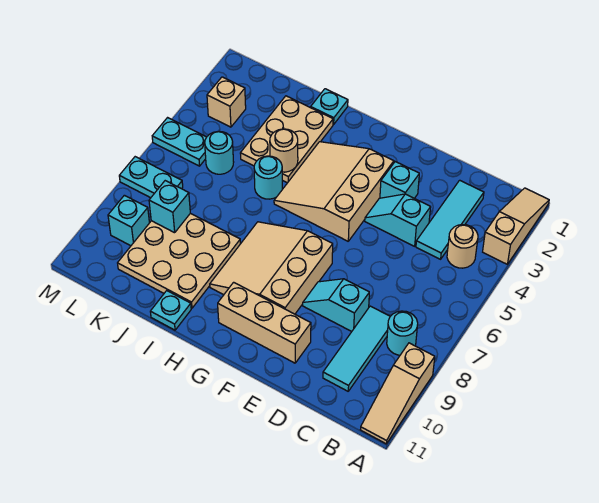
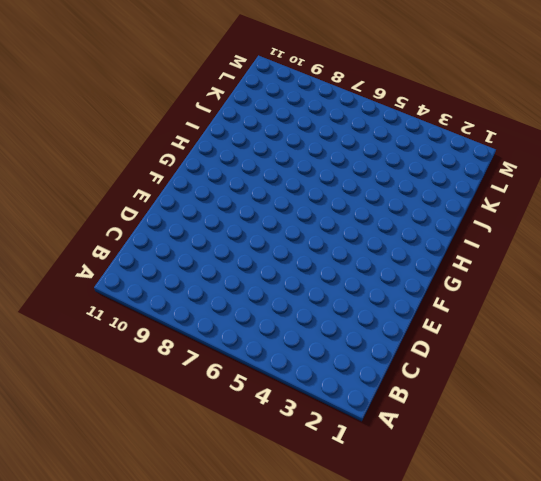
none -> tan 1x3 slope [483,188,549,264]
none -> tan 1x3 slope [360,343,435,444]
none -> tan 1x1 round brick [447,225,478,268]

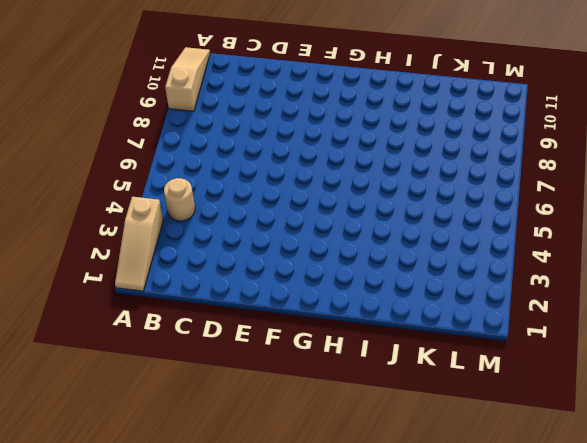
none -> cyan 1x1 round brick [387,311,418,355]
none -> cyan 1x3 tile [416,180,484,259]
none -> cyan 1x3 tile [323,306,390,391]

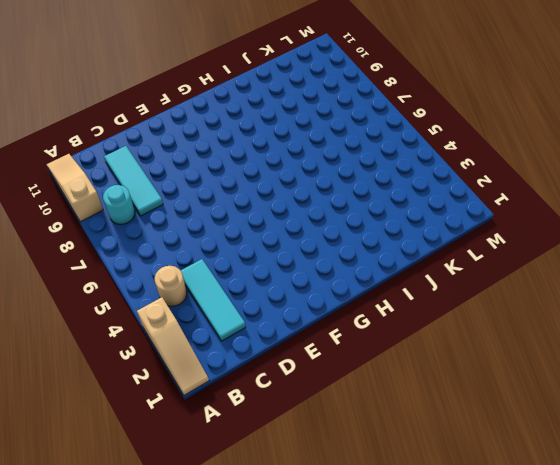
none -> cyan 1x2 slope [365,194,431,246]
none -> cyan 1x2 slope [303,279,369,331]
none -> cyan 1x1 brick [380,162,419,198]

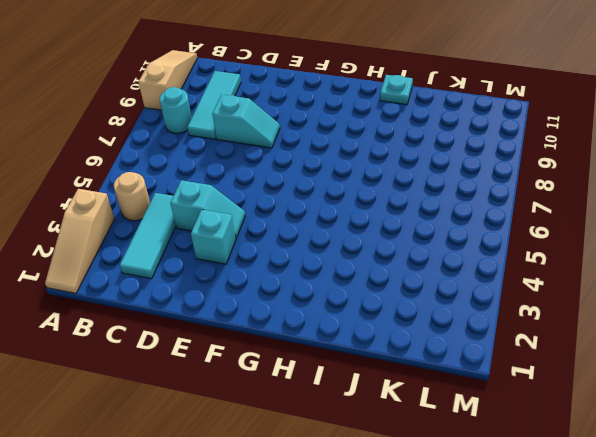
none -> tan 1x3 brick [218,282,311,363]
none -> tan 3x3 slope [274,142,394,241]
none -> tan 3x3 slope [210,222,333,314]

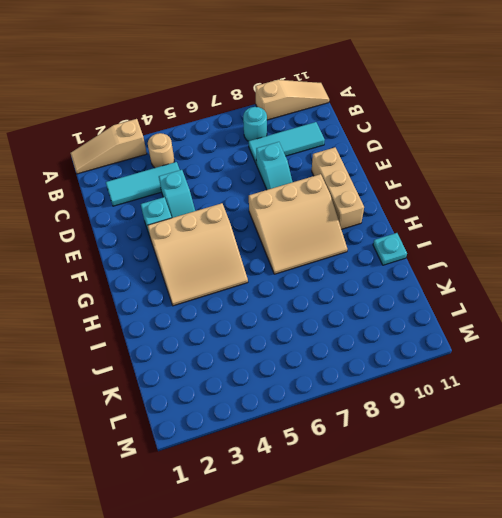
none -> cyan 1x1 plate [311,89,348,124]
none -> tan 2x3 plate [240,96,333,183]
none -> cyan 1x1 round brick [254,156,282,199]

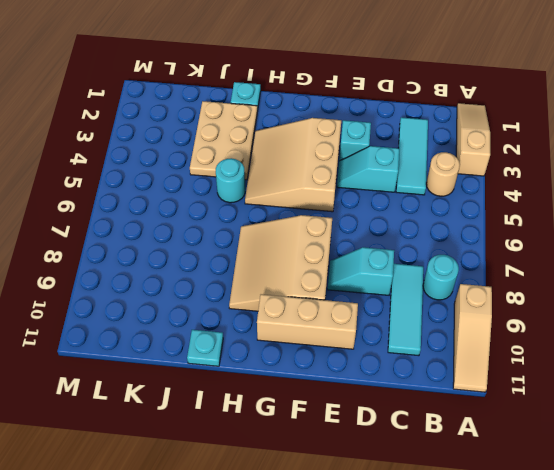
none -> tan 3x3 plate [118,213,240,308]
none -> cyan 1x1 round brick [205,131,234,174]
none -> tan 1x1 brick [207,77,246,127]

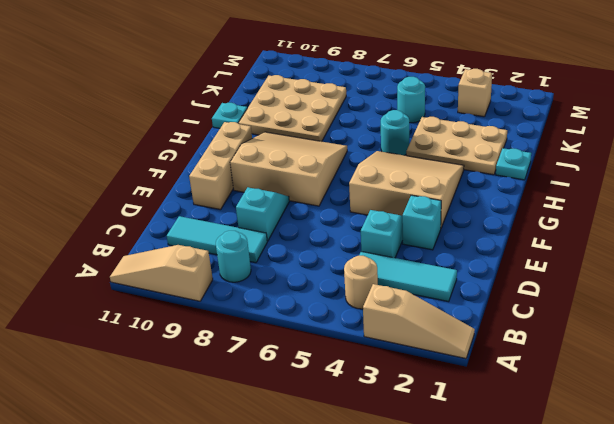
none -> cyan 1x2 plate [152,118,206,166]
none -> cyan 1x2 plate [119,157,183,198]
none -> cyan 1x1 brick [108,195,149,246]

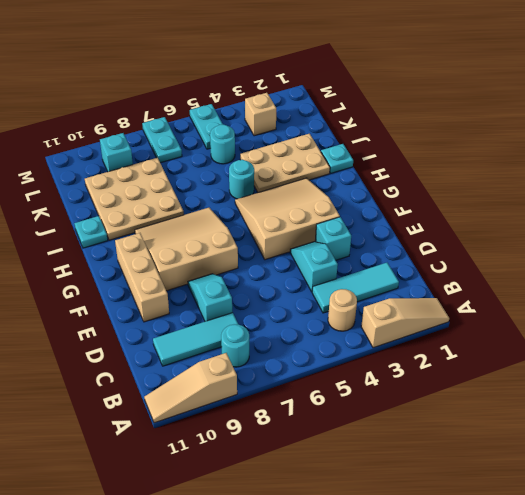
none -> tan 1x1 round brick [270,129,298,172]
none -> cyan 1x1 brick [149,181,190,233]

